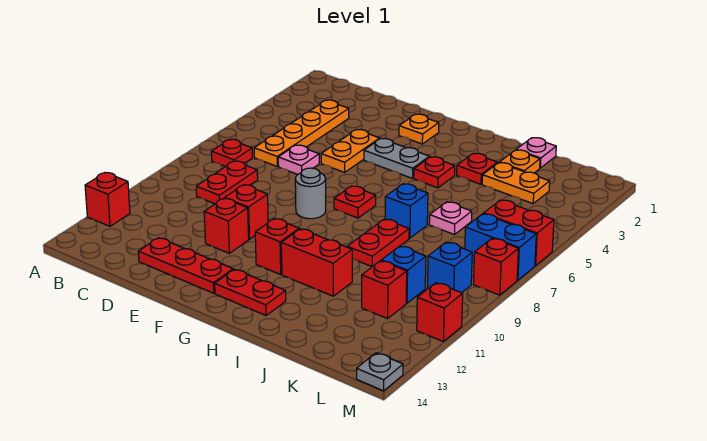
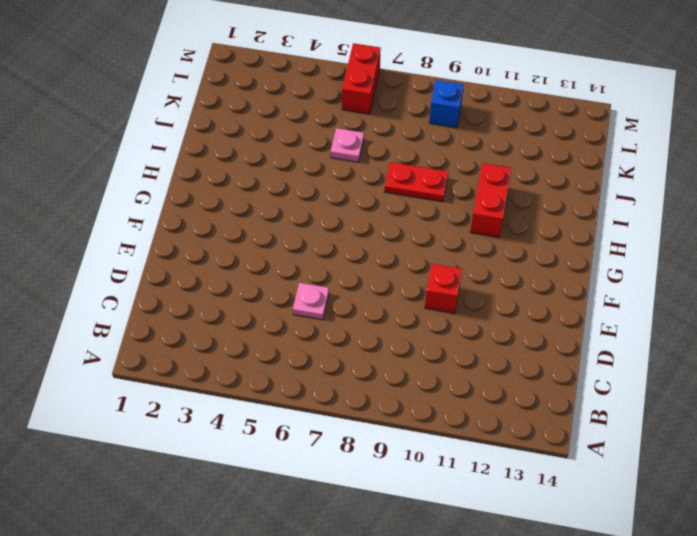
none -> red 1x1 brick [85,173,130,226]
none -> red 1x1 plate [211,139,252,167]
none -> orange 1x4 plate [254,100,349,166]
none -> red 1x2 plate [196,161,258,204]

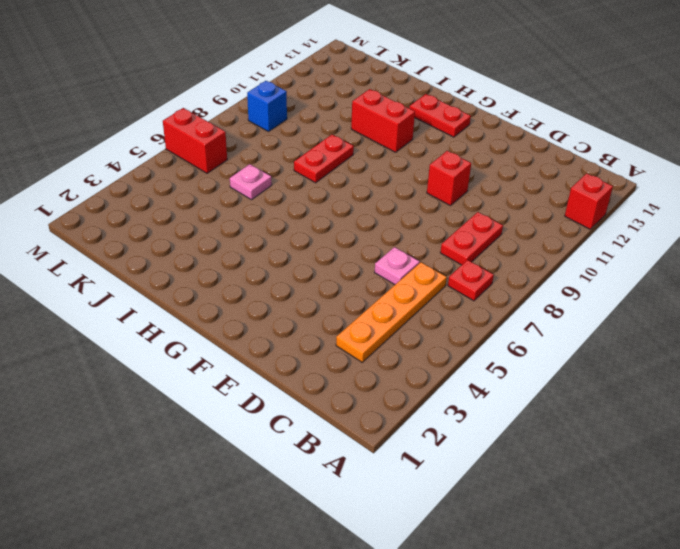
none -> red 1x3 plate [138,238,233,293]
none -> orange 1x2 plate [321,129,380,172]
none -> red 1x1 brick [204,198,249,253]
none -> orange 1x1 plate [399,114,439,144]

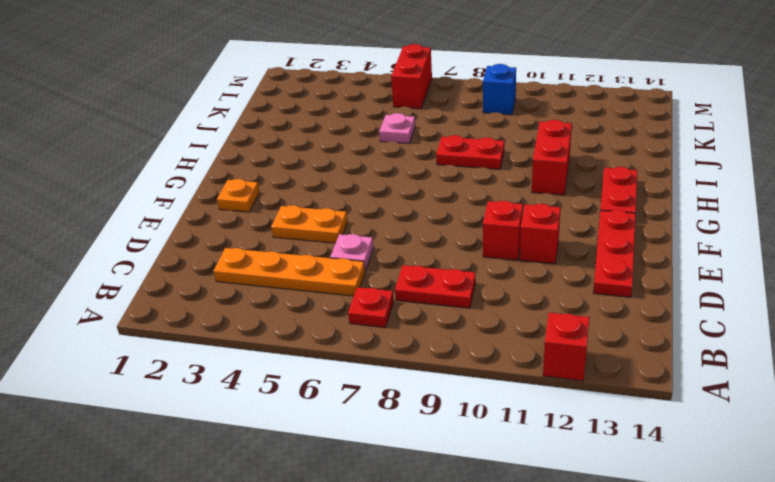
none -> grey 1x2 plate [364,139,429,178]
none -> grey 1x1 round brick [295,168,326,219]
none -> red 1x1 plate [334,186,376,218]
none -> red 1x1 brick [255,219,299,274]

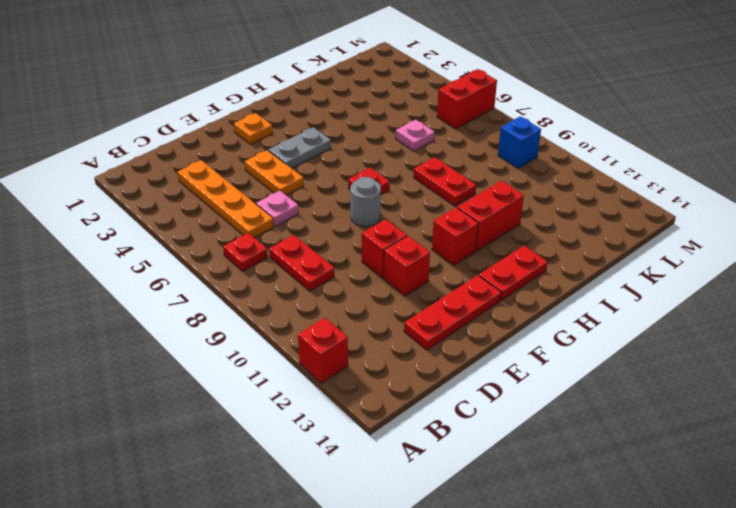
none -> red 1x1 plate [414,157,455,188]
none -> red 1x1 plate [457,153,498,184]
none -> blue 1x1 brick [385,184,428,238]
none -> pink 1x1 plate [516,138,556,168]

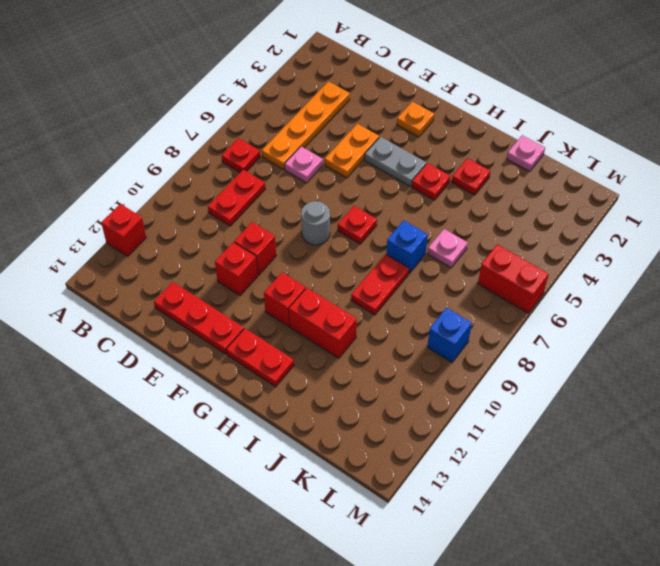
none -> orange 1x1 plate [500,150,540,173]
none -> orange 1x2 plate [482,163,550,204]
none -> blue 1x1 brick [381,246,426,303]
none -> red 1x1 brick [362,261,407,319]

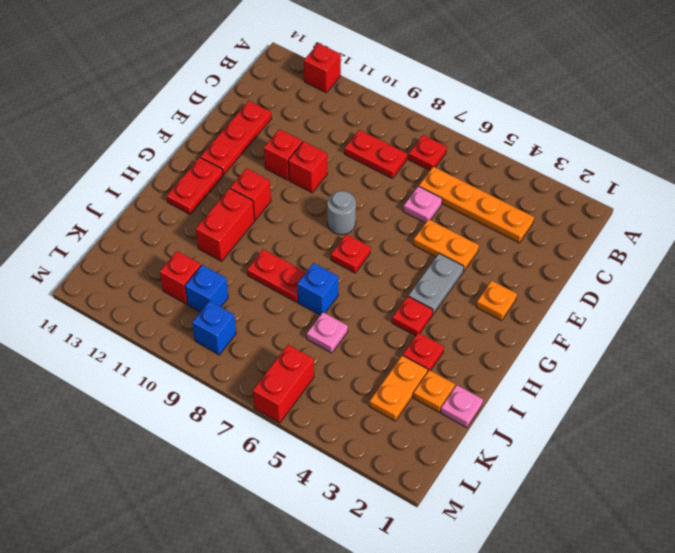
none -> blue 1x2 brick [465,214,536,280]
none -> red 1x1 brick [473,238,518,295]
none -> red 1x1 brick [417,283,463,341]
none -> grey 1x1 plate [357,353,403,391]

